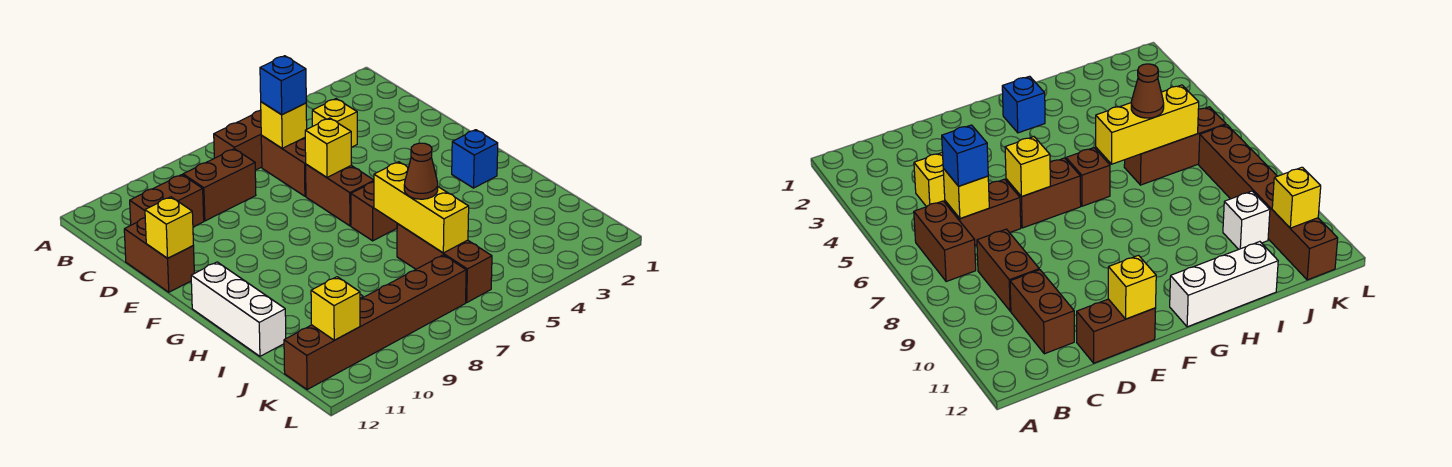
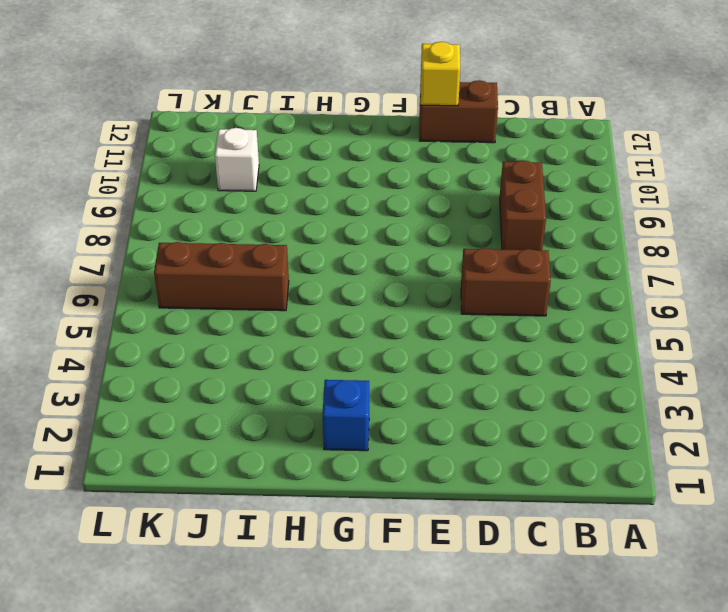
none -> brown 1x2 brick [214,110,262,170]
none -> yellow 1x1 brick [312,99,357,147]
none -> brown 1x2 brick [130,175,204,227]

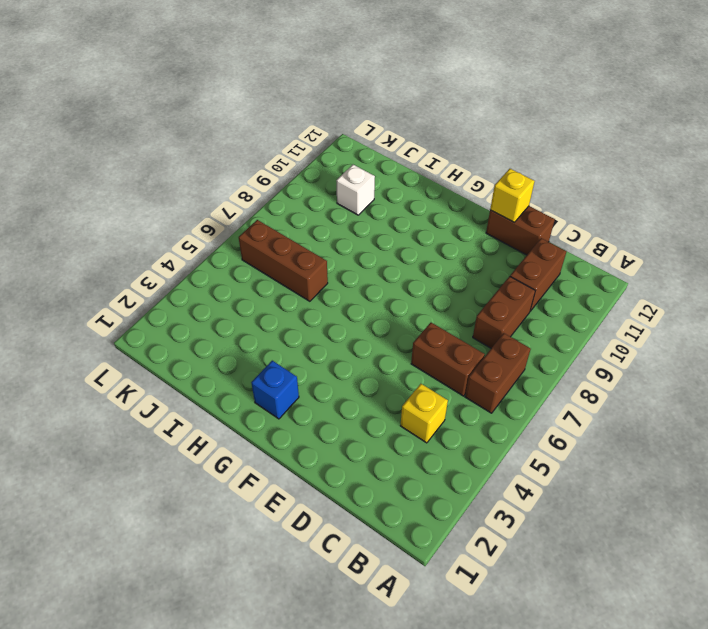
none -> brown 1x2 brick [306,164,374,226]
none -> brown 1x1 brick [351,182,397,241]
none -> white 1x3 brick [191,262,286,356]

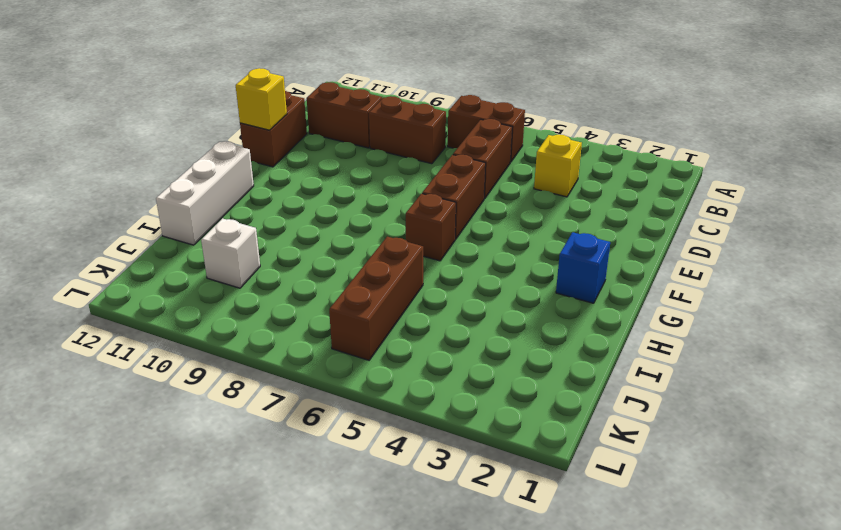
none -> brown 1x6 brick [284,255,466,390]
none -> yellow 1x1 brick [261,102,307,148]
none -> yellow 1x1 brick [305,118,352,177]

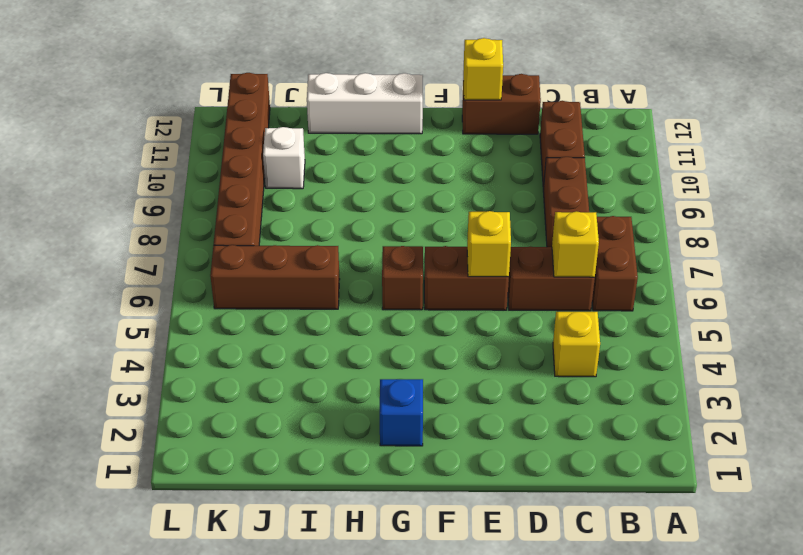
none -> yellow 1x3 brick [374,162,469,253]
none -> yellow 1x1 brick [311,277,360,340]
none -> blue 1x1 brick [260,56,306,115]

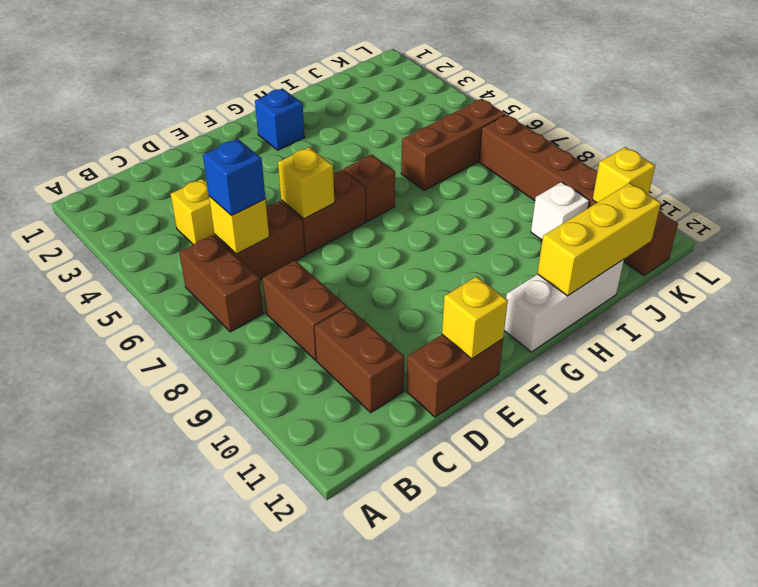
yellow 1x3 brick [537,183,661,296] -> yellow 1x3 brick moved to [374,162,469,253]
none -> brown 1x1 cone [404,143,438,199]

